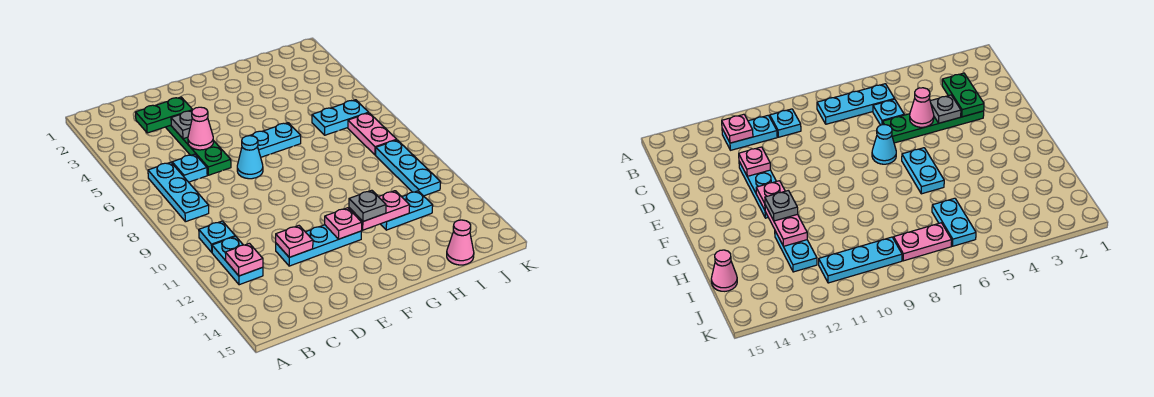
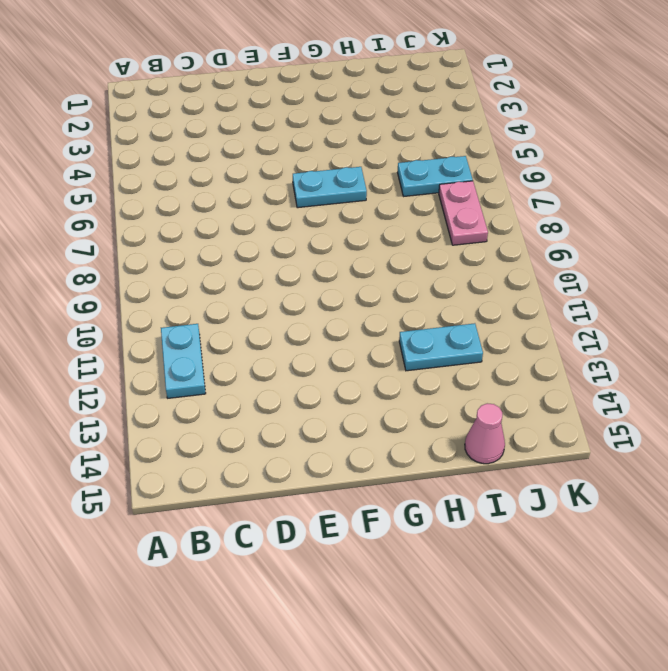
none -> cyan 1x3 plate [148,162,209,222]
none -> cyan 1x1 plate [199,221,235,252]
none -> cyan 1x1 plate [172,154,207,182]

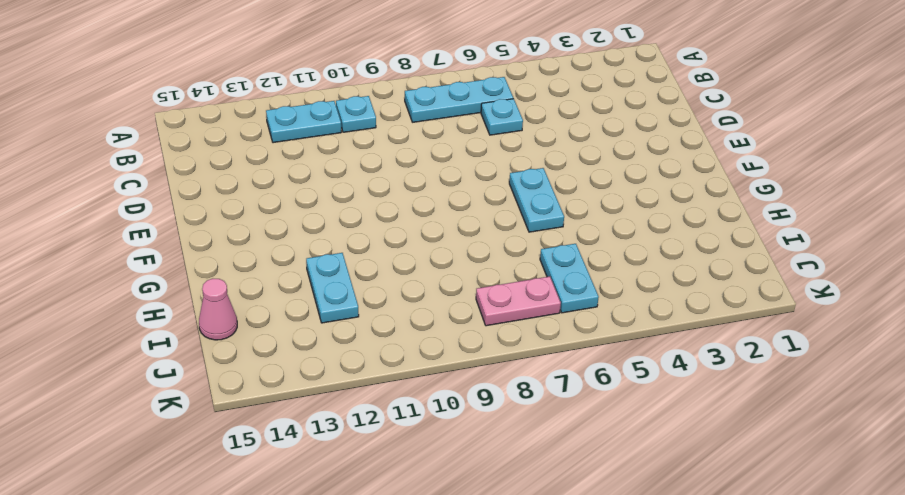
none -> green 1x4 plate [166,125,231,175]
none -> cyan 1x3 plate [276,225,362,266]
none -> cyan 1x1 cone [237,135,263,179]

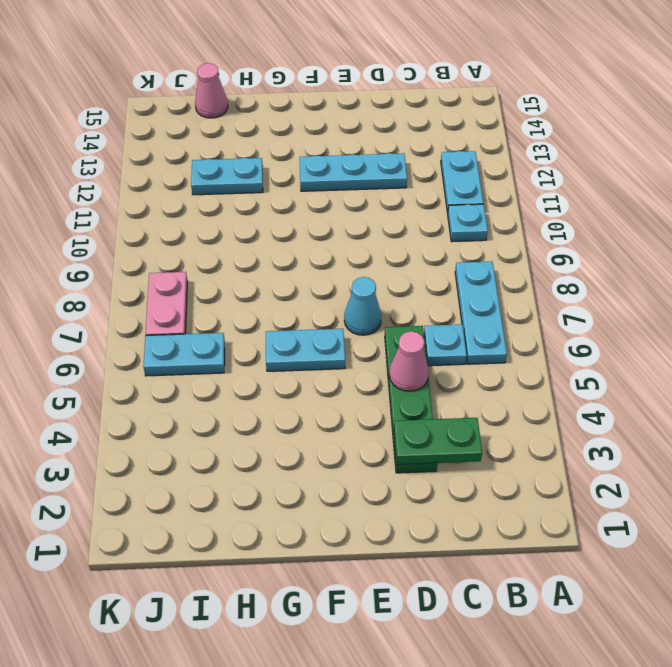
none -> cyan 1x3 plate [376,140,441,196]
none -> pink 1x1 plate [225,243,263,276]
none -> grey 1x1 plate [171,111,192,139]

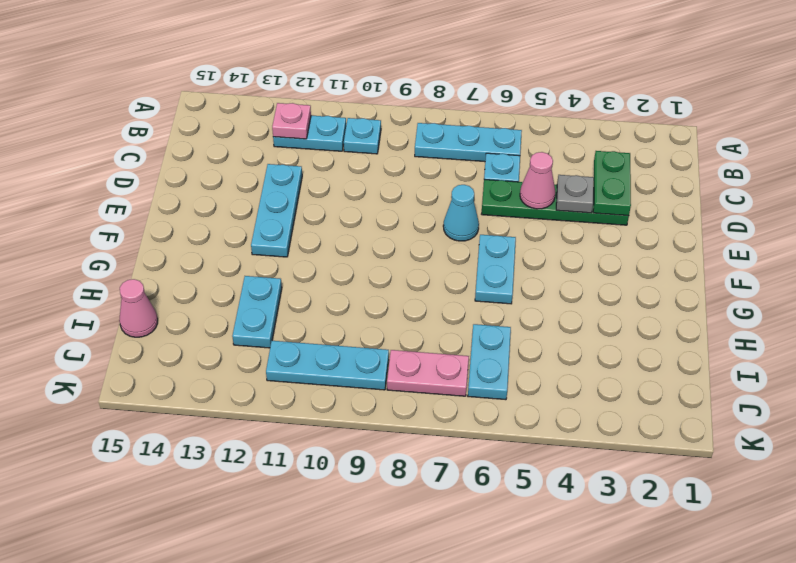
none -> pink 1x1 plate [276,226,313,257]
none -> pink 1x1 plate [325,208,362,239]
none -> pink 1x2 plate [349,191,410,230]

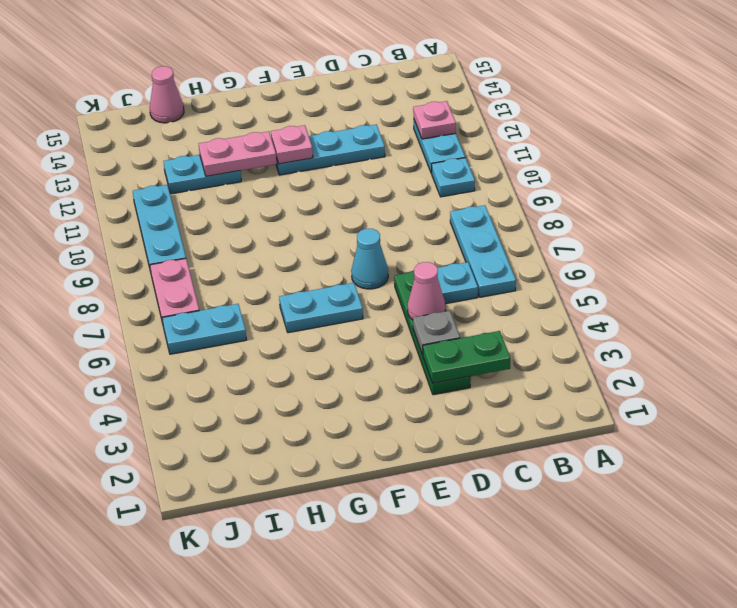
none -> pink 1x1 plate [276,226,313,257]
none -> grey 1x1 plate [349,190,386,221]

